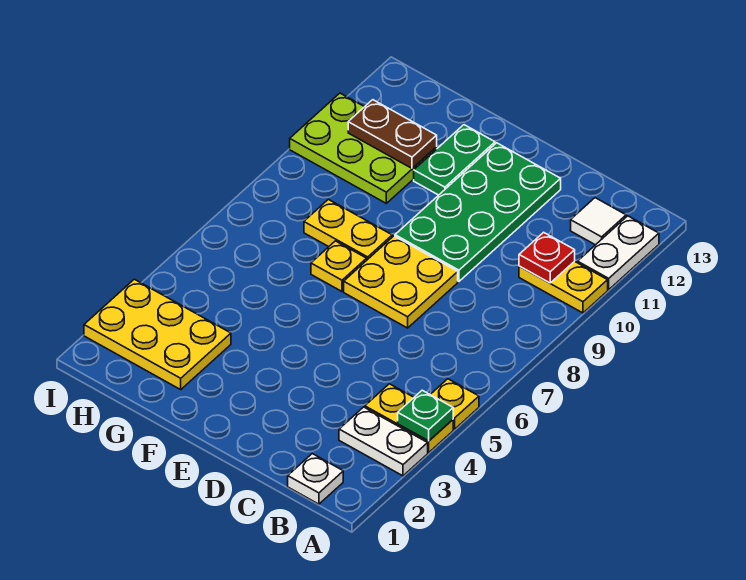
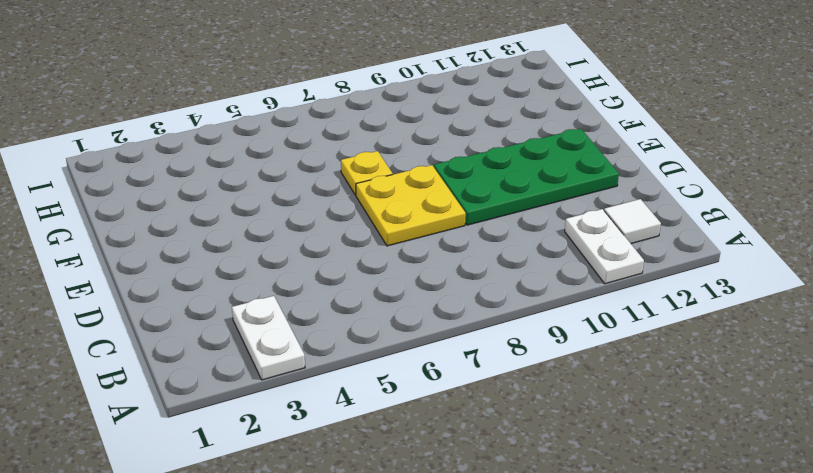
white 1x2 plate [565,209,644,284] -> white 1x2 plate turned to [578,216,659,290]
none -> yellow 1x2 plate [365,384,453,452]
none -> yellow 1x1 plate [430,379,479,429]
none -> yellow 1x2 plate [519,261,608,313]

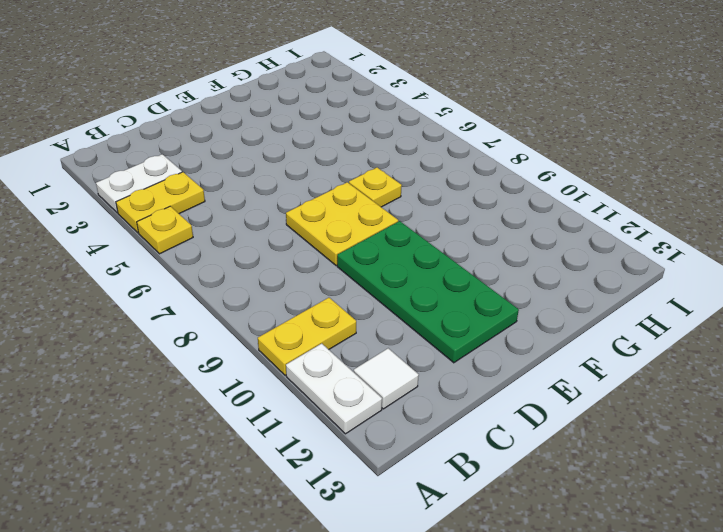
none -> white 1x1 plate [288,454,343,504]
none -> yellow 1x2 plate [304,199,392,260]
none -> green 1x2 plate [414,125,495,195]

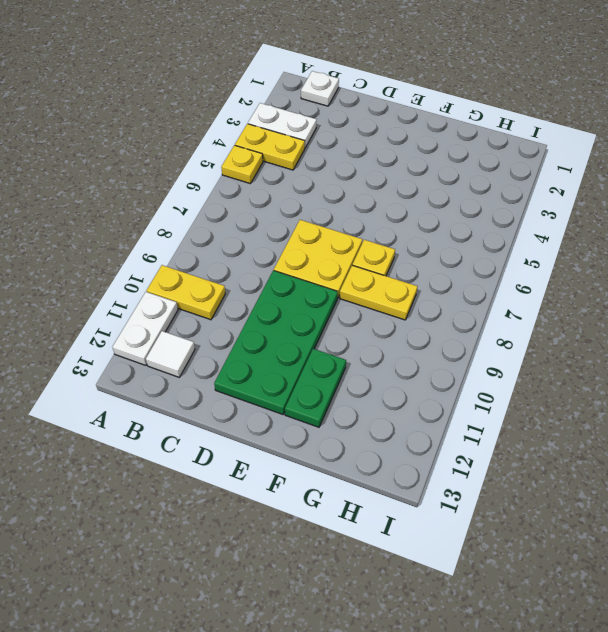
none -> yellow 2x3 plate [84,279,231,389]
none -> lime 2x3 plate [290,93,437,203]
none -> green 1x1 plate [398,390,453,441]

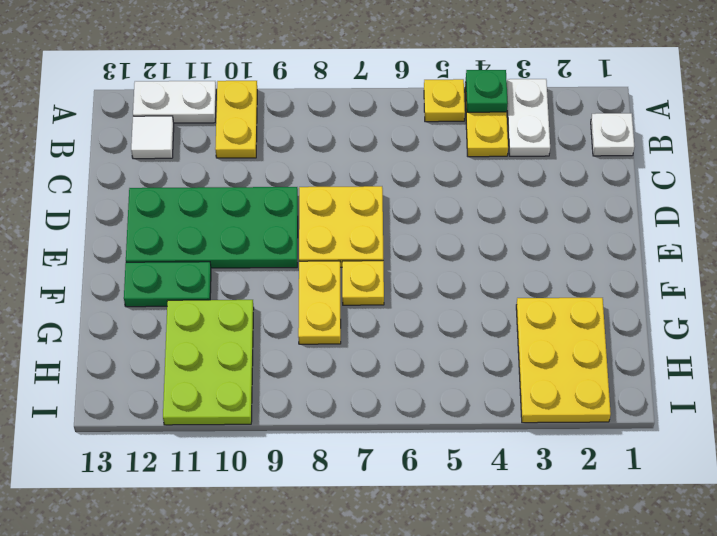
none -> red 1x1 plate [519,232,575,283]
none -> brown 1x2 plate [348,100,437,168]

